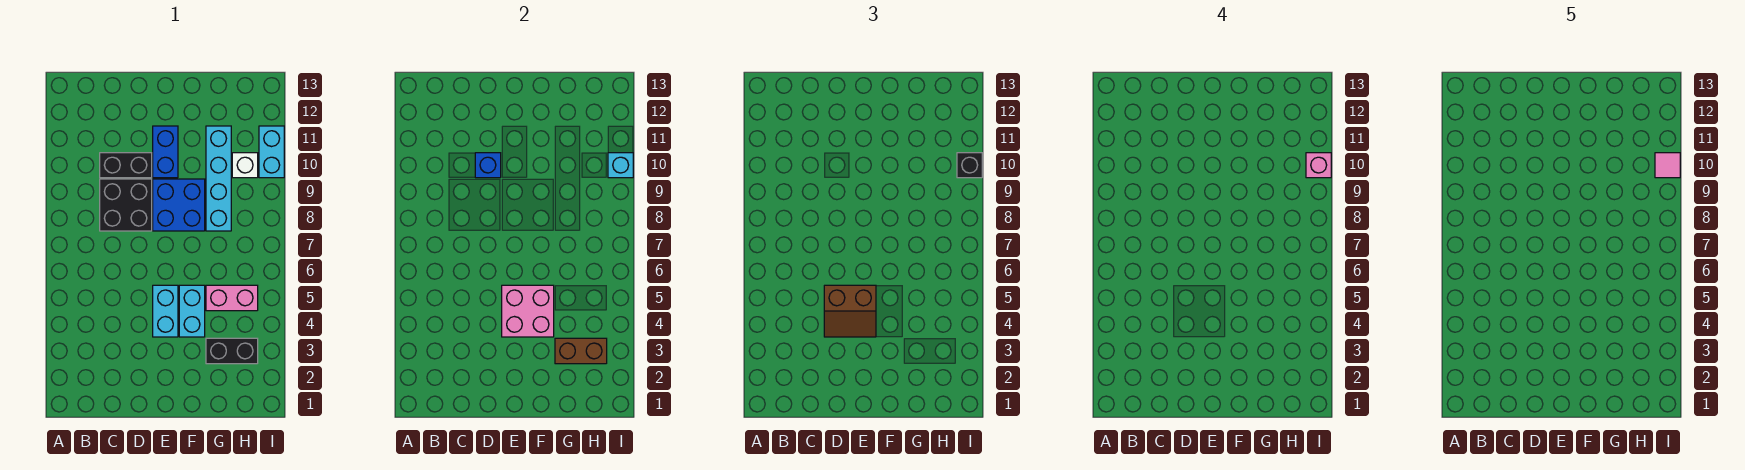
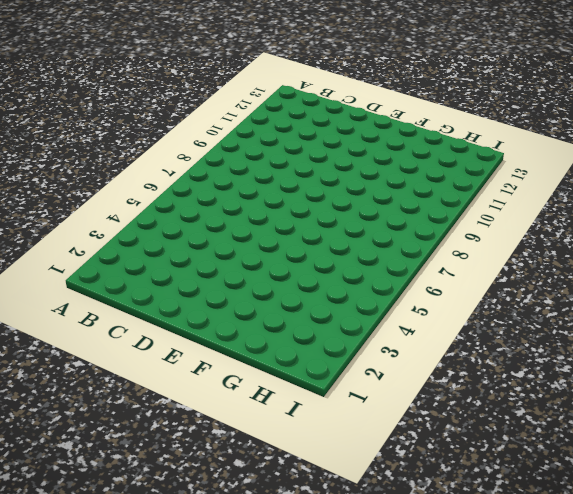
none -> black 2x2 brick [100,179,152,231]
none -> black 1x2 brick [100,153,152,178]
none -> cyan 1x2 brick [153,285,178,337]

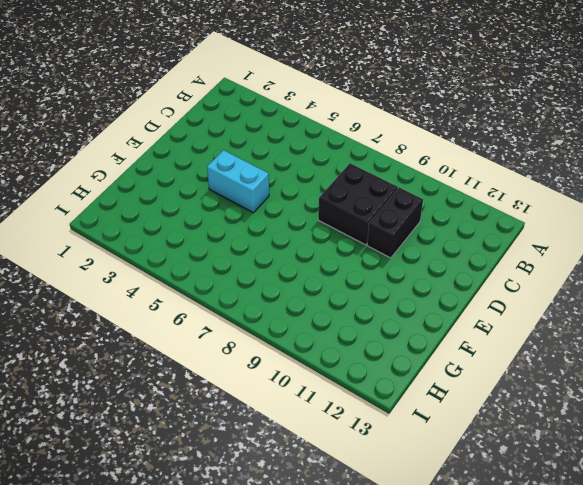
none -> blue 2x2 brick [153,179,205,231]
none -> blue 1x2 brick [153,126,178,178]
none -> cyan 1x2 brick [179,285,205,337]

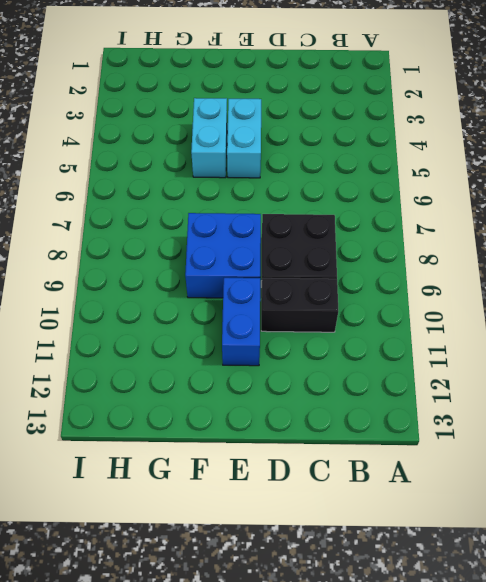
none -> black 1x2 brick [206,338,258,364]
none -> pink 1x2 brick [206,285,258,311]
none -> cyan 1x4 brick [206,126,231,231]

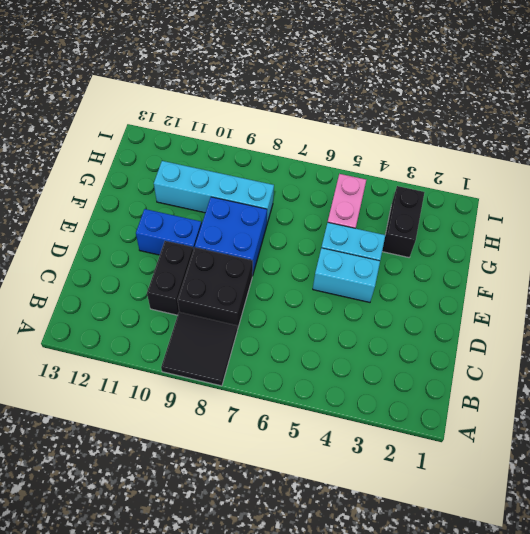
black 2x2 tile [161,312,237,386] -> none
none -> white 1x1 brick [232,153,258,178]
none -> cyan 1x2 brick [259,126,284,178]
none -> blue 1x1 brick [475,153,501,178]

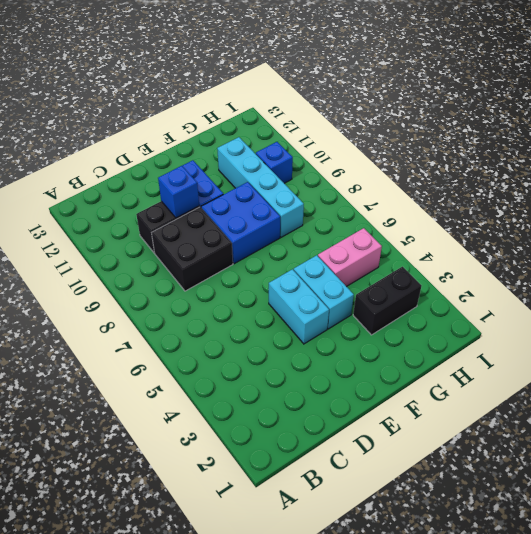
blue 1x1 brick [256,142,293,183] -> white 1x1 brick [232,153,258,178]
none -> cyan 1x2 brick [259,126,284,178]
none -> pink 2x2 brick [502,285,554,337]
none -> brown 1x2 brick [555,338,607,364]

